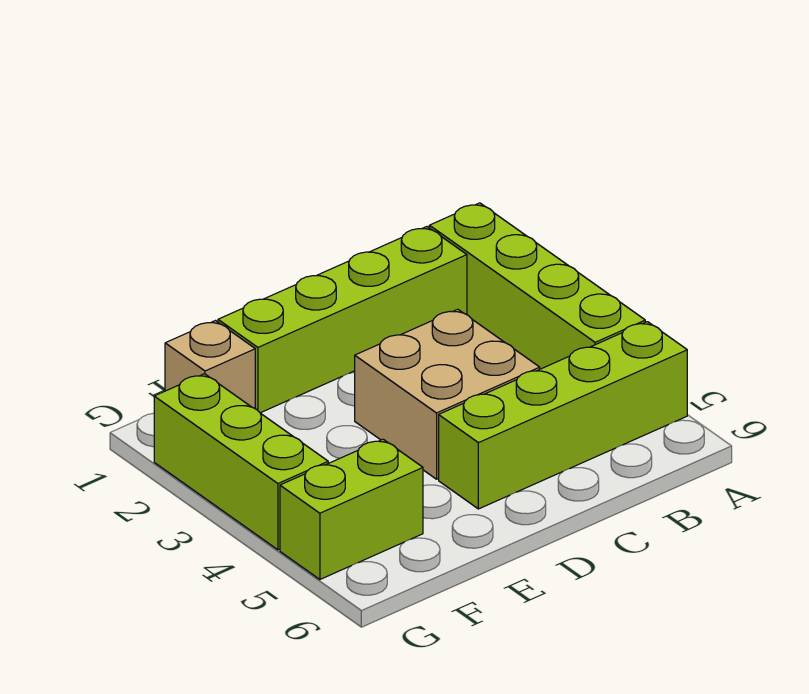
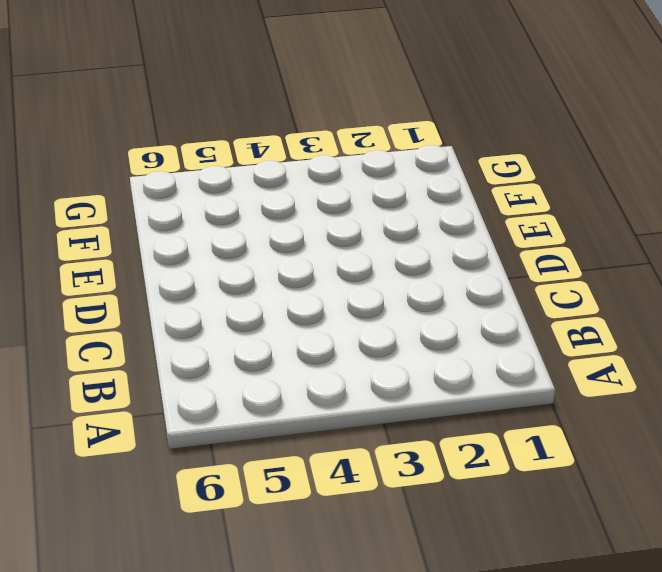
none -> lime 1x4 brick [429,203,645,369]
none -> lime 1x4 brick [439,322,687,509]

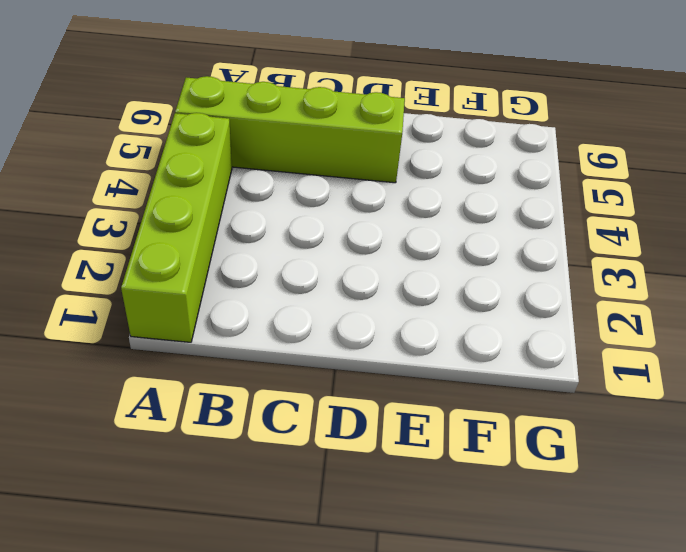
none -> lime 1x4 brick [218,227,467,413]
none -> tan 2x2 brick [355,309,540,479]

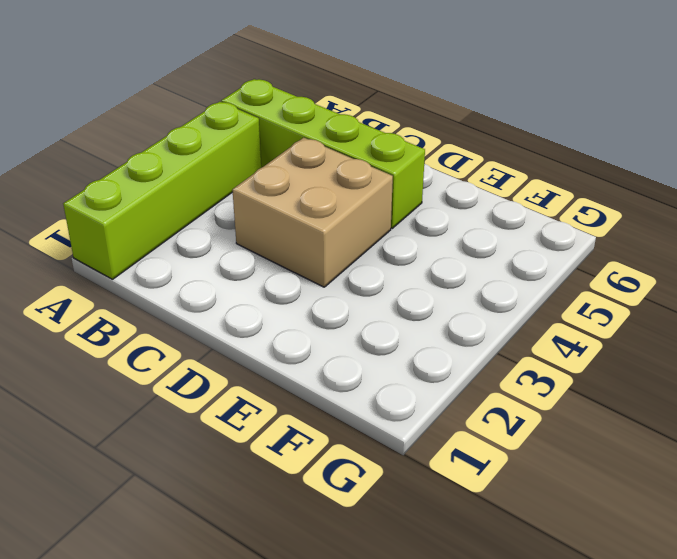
none -> lime 1x4 brick [218,227,467,413]
none -> tan 1x1 brick [165,321,255,408]

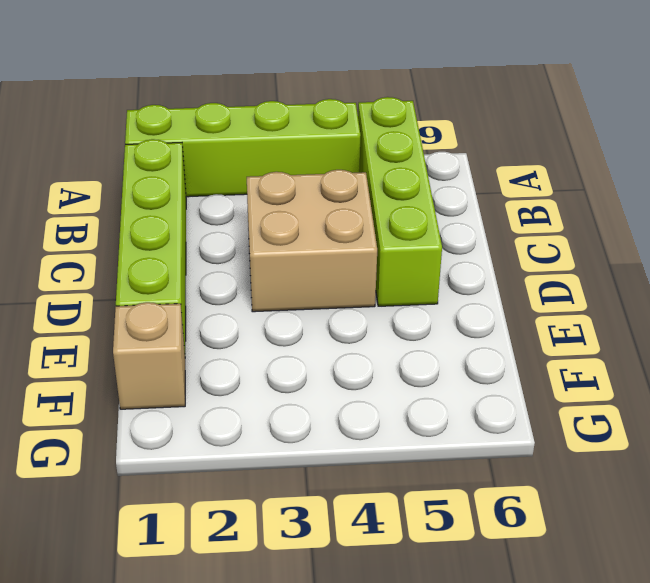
none -> lime 1x2 brick [280,439,423,579]
none -> lime 1x3 brick [154,374,328,550]

